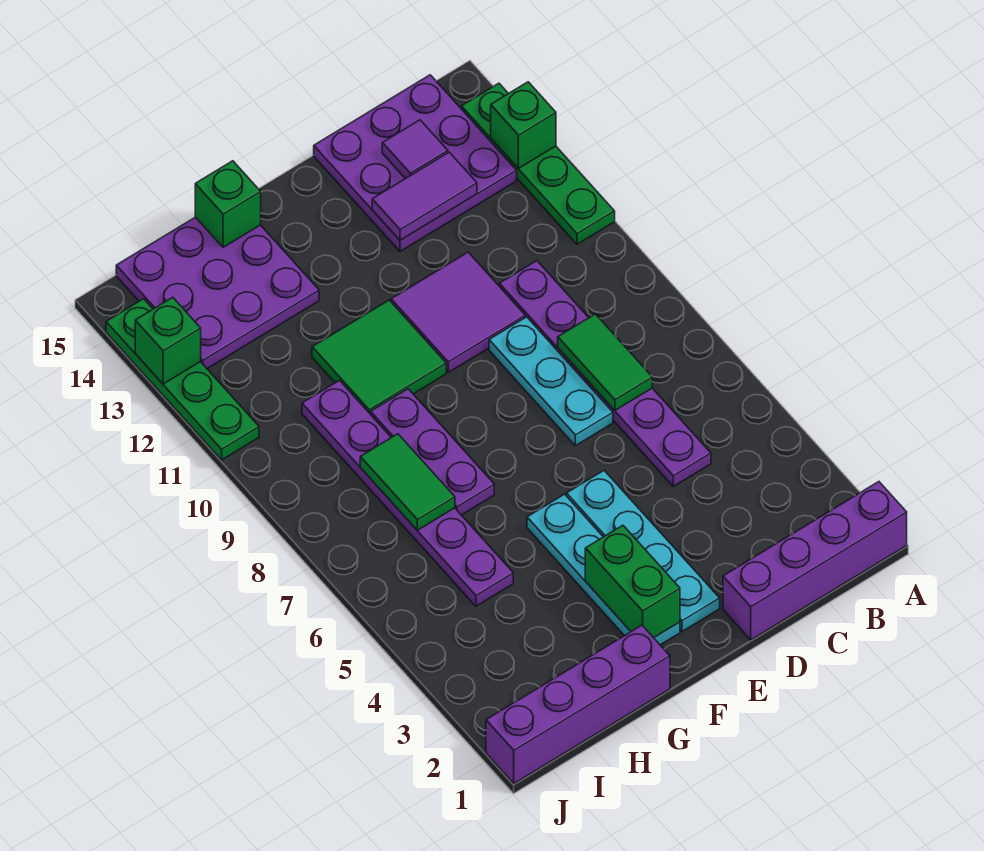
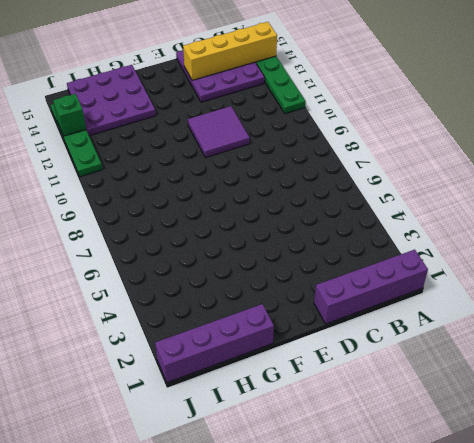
yellow 1x4 brick [183,22,277,80] -> purple 1x1 tile [382,120,448,179]
none -> purple 1x6 plate [499,261,711,486]
none -> cyan 1x3 plate [489,317,613,446]
none -> cyan 1x4 plate [566,471,720,631]

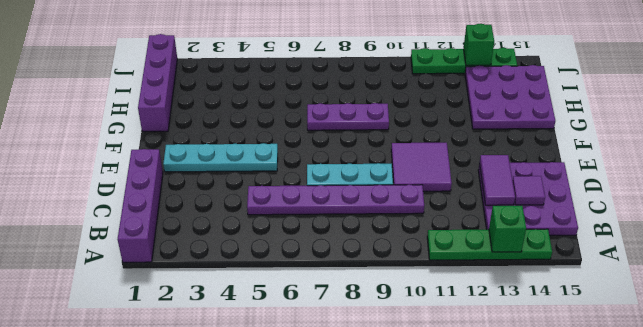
none -> cyan 1x4 plate [527,494,680,645]
none -> green 2x2 tile [312,300,446,414]
none -> purple 1x6 plate [302,380,513,606]

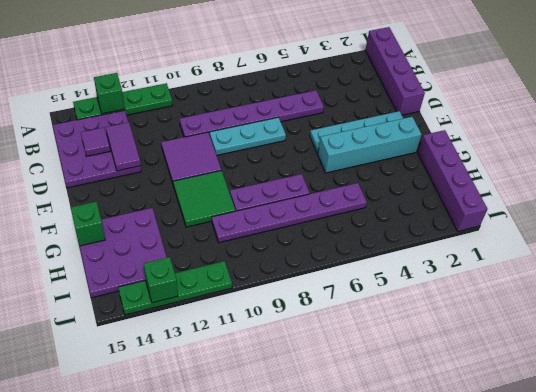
cyan 1x4 brick [318,117,422,173] -> cyan 1x4 plate [527,494,680,645]
none -> green 1x2 tile [558,314,652,410]
none -> green 1x2 brick [585,525,680,638]
none -> green 1x2 tile [360,434,455,530]

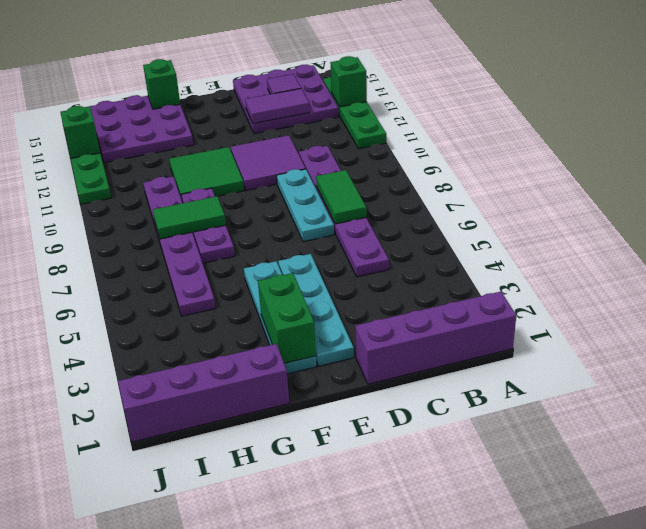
green 1x2 tile [153,196,226,239] -> green 1x2 tile turned to [360,434,455,530]

